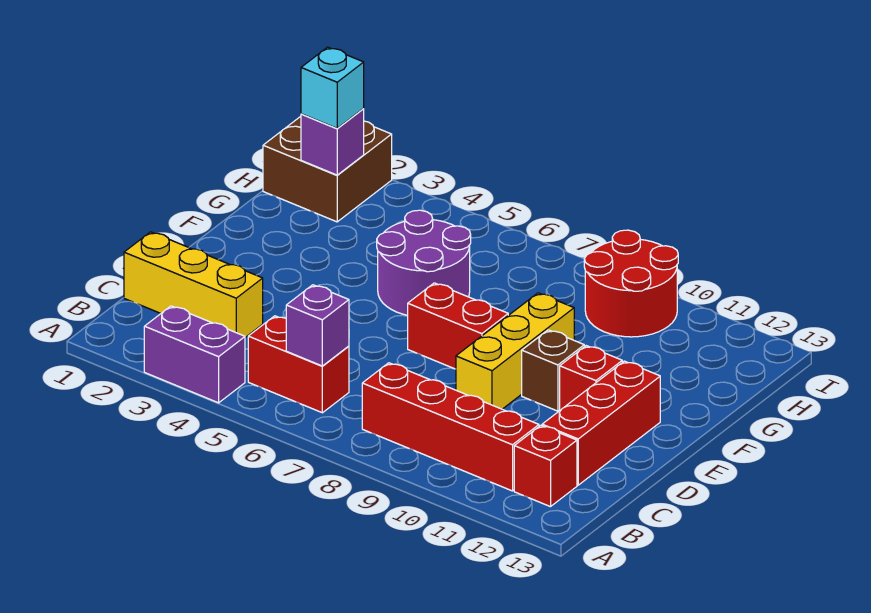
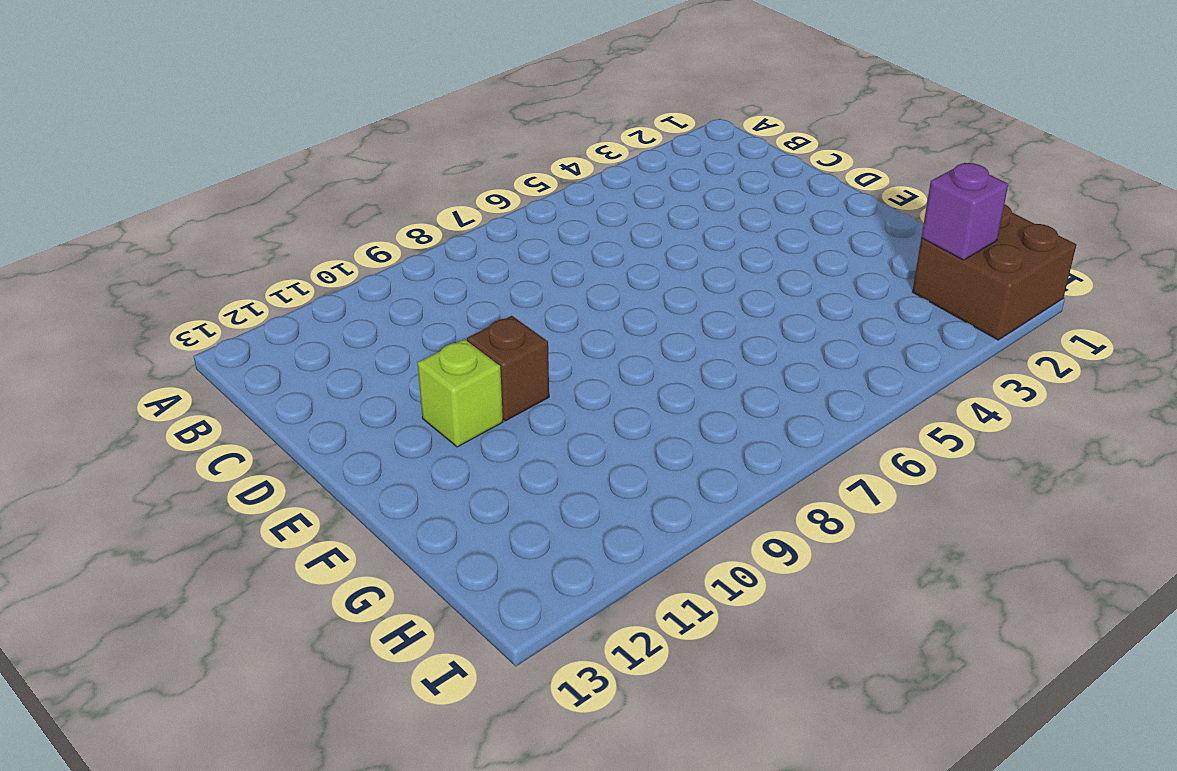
lime 1x1 brick [418,339,503,447] -> red 1x1 brick [560,346,622,410]
none -> purple 1x2 brick [144,306,245,403]
none -> red 1x2 brick [248,316,349,413]
none -> red 1x4 brick [362,363,539,491]

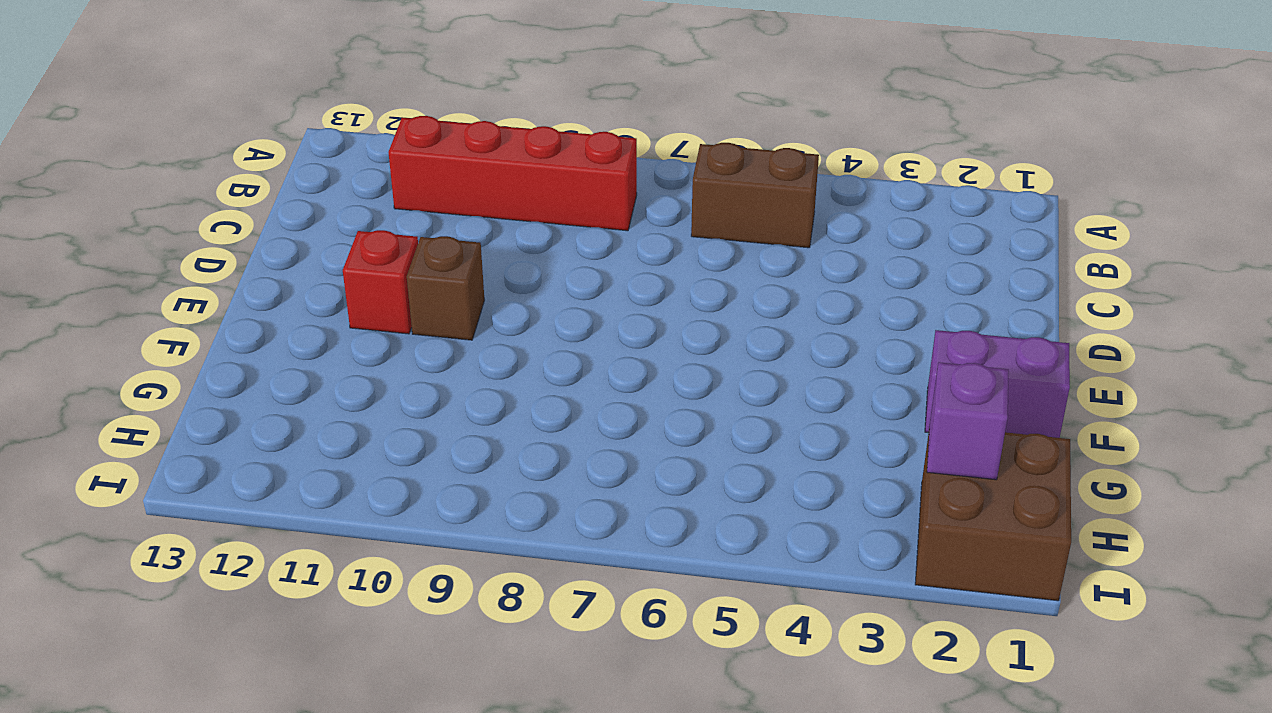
brown 1x2 brick [691,143,819,248] -> red 1x2 brick [248,316,349,413]
purple 1x2 brick [925,330,1070,438] -> purple 1x2 brick moved to [144,306,245,403]
none -> red 1x1 brick [514,425,577,507]
none -> yellow 1x3 brick [124,232,263,337]
none -> red 1x3 brick [542,361,660,485]

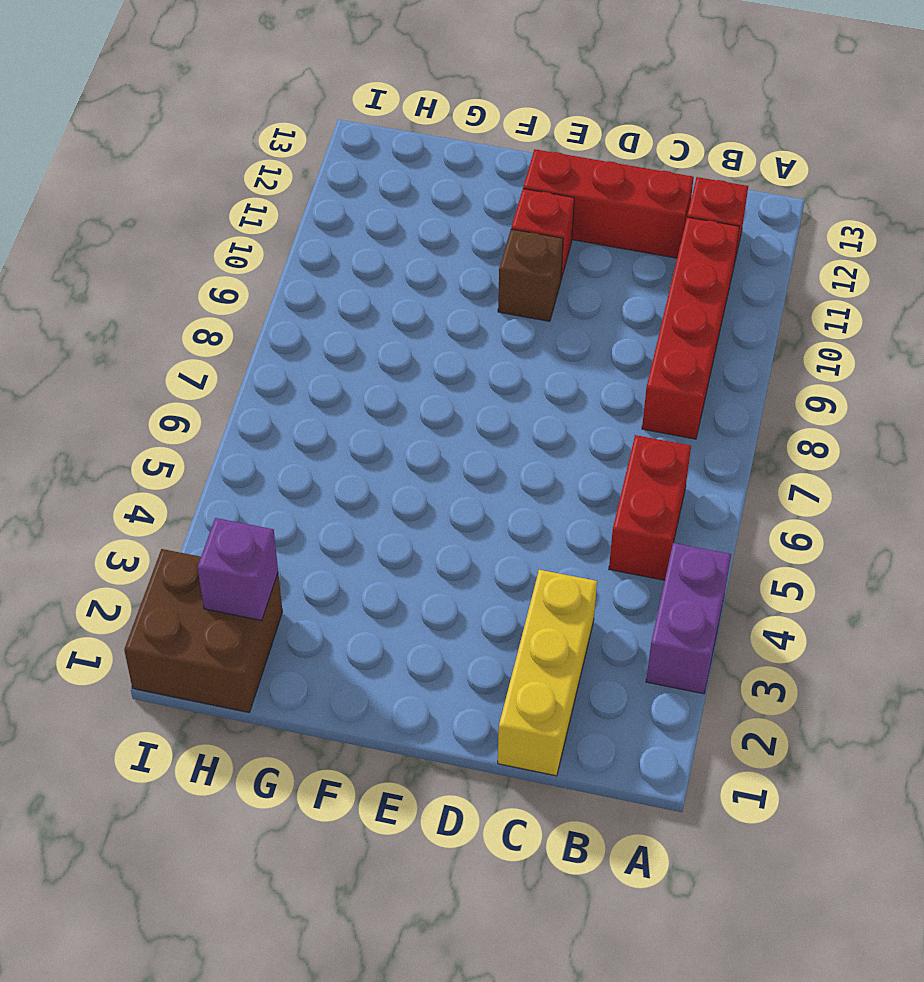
none -> yellow 1x3 brick [456,293,574,409]
none -> red 1x2 brick [408,283,508,369]
none -> purple 2x2 round brick [377,210,471,315]

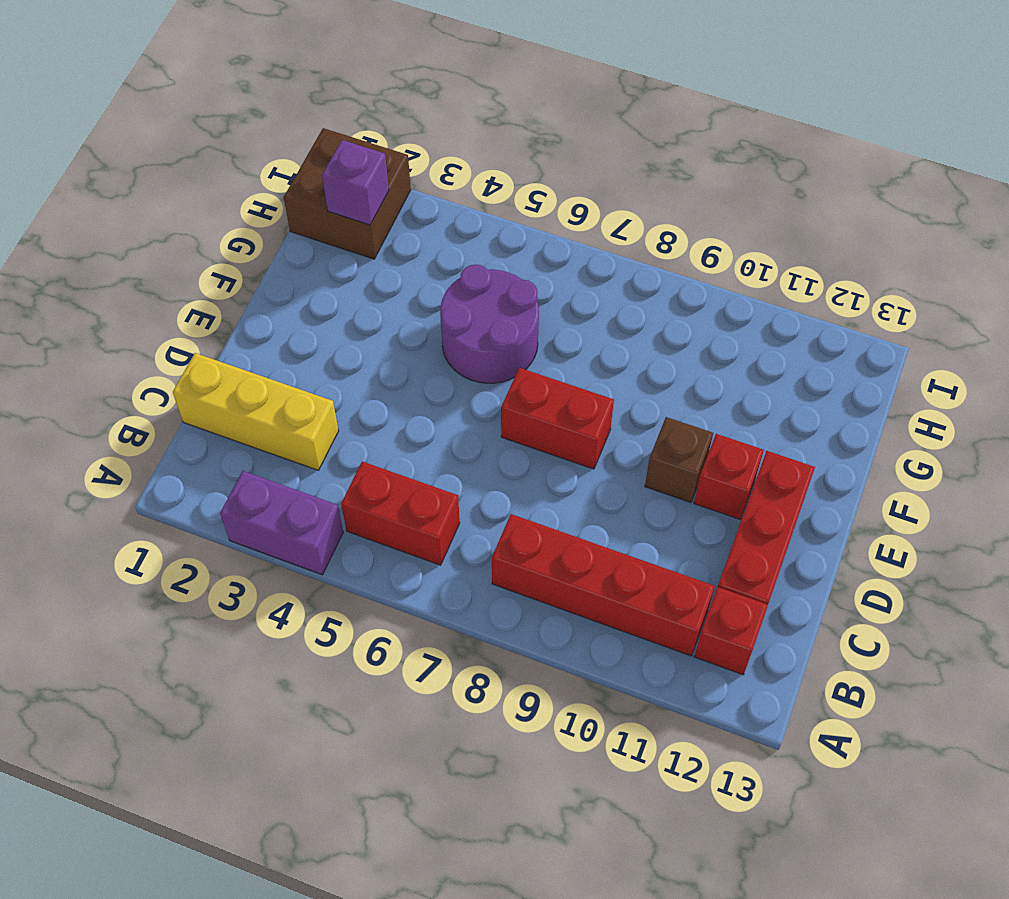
none -> yellow 1x3 brick [456,293,574,409]
none -> red 2x2 round brick [584,230,678,337]
none -> purple 1x1 brick [286,285,349,366]

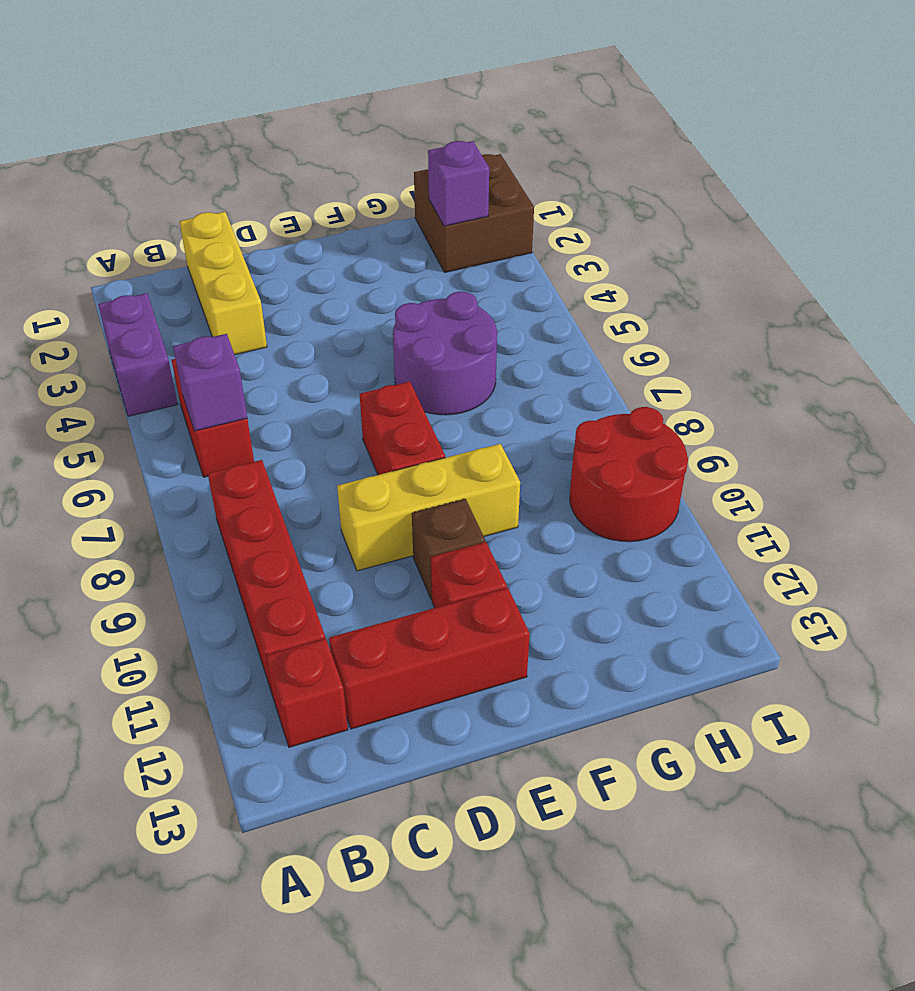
none -> cyan 1x1 brick [301,47,364,128]

